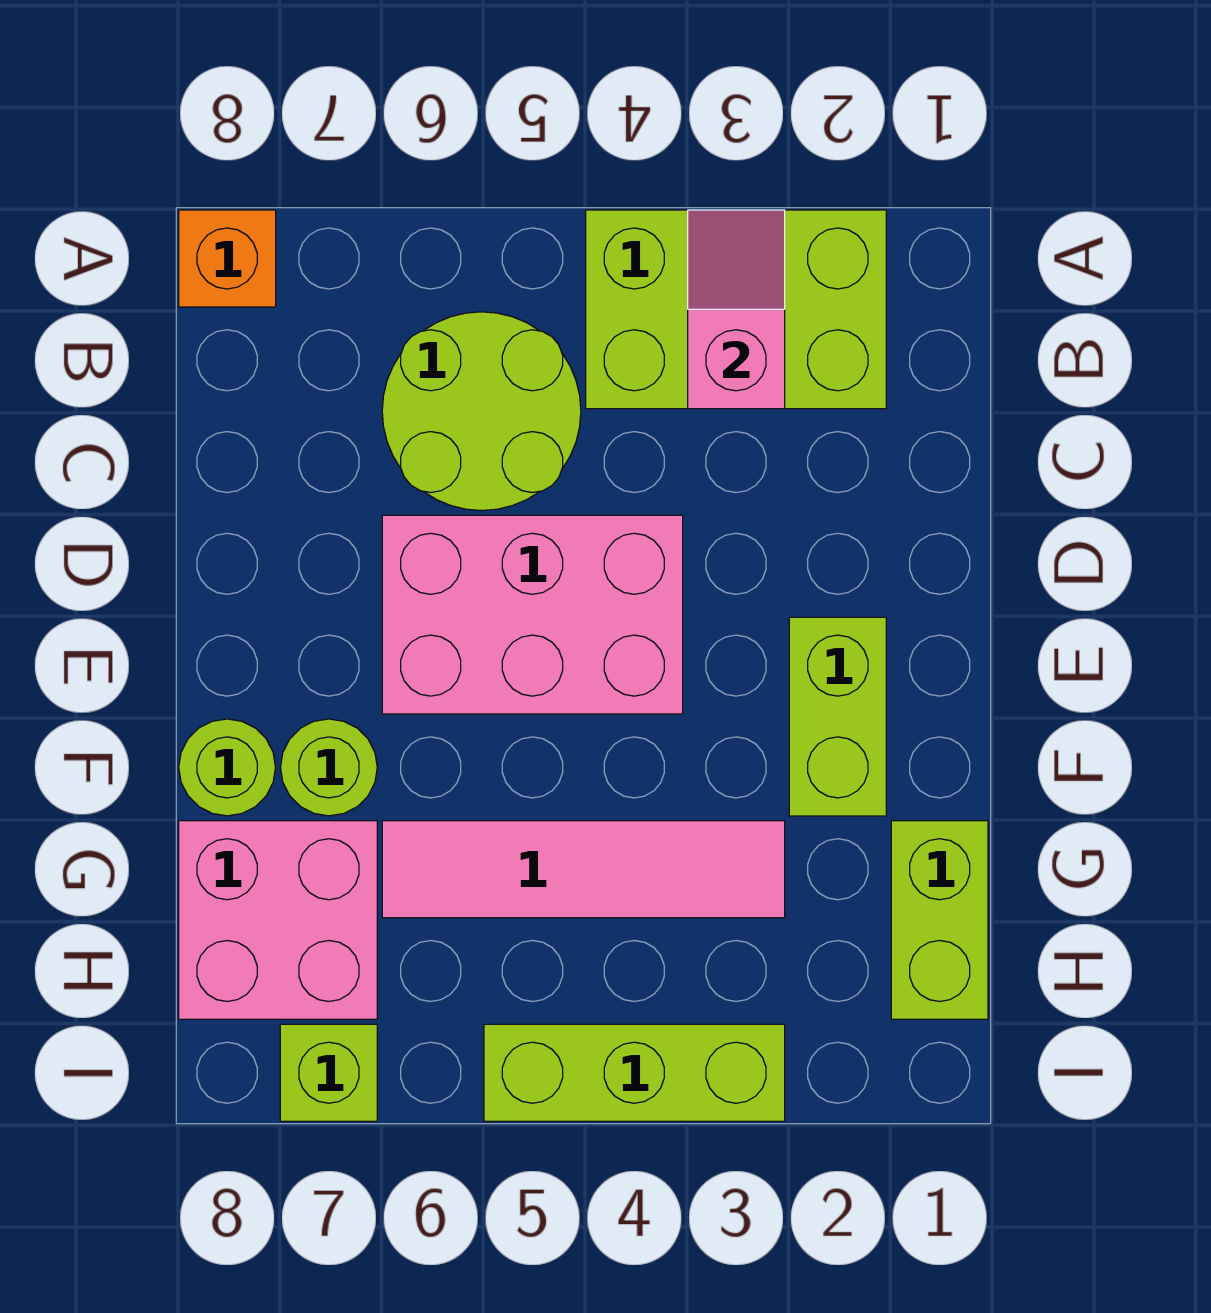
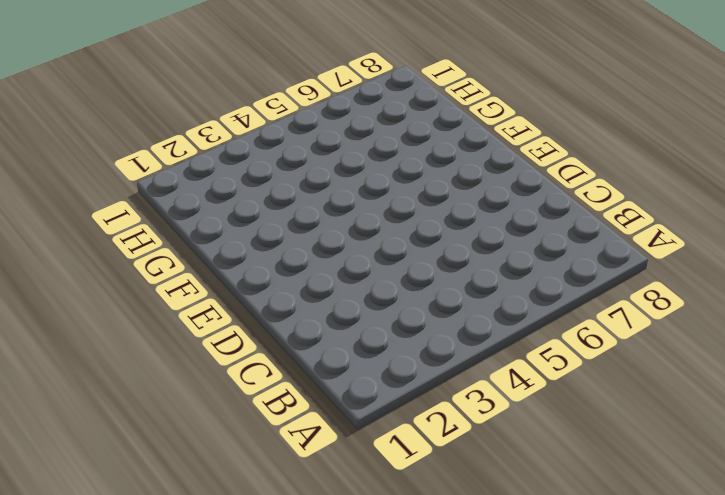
none -> lime 2x3 brick [586,210,886,409]
none -> orange 1x1 brick [179,210,276,307]
none -> lime 2x2 round brick [382,312,581,511]

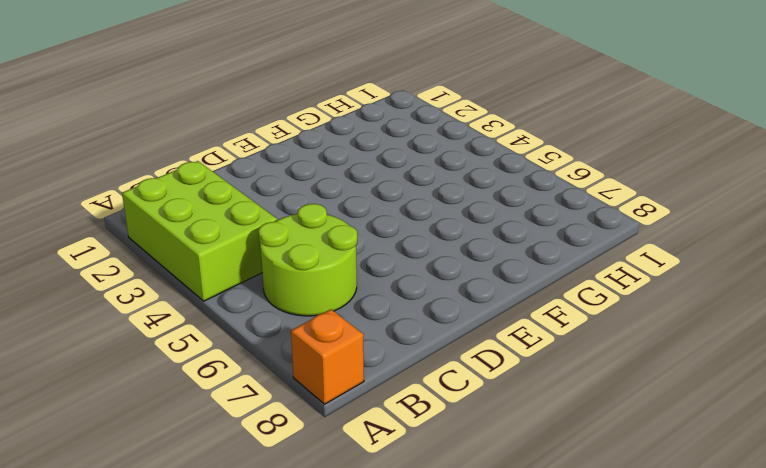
none -> pink 2x3 brick [382,515,683,714]
none -> lime 1x2 brick [789,617,886,816]
none -> lime 1x1 round brick [281,719,377,816]

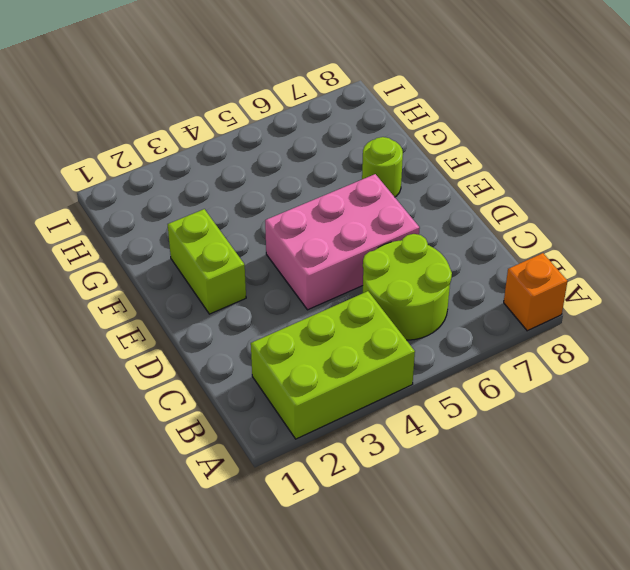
none -> lime 1x1 round brick [179,719,276,816]
none -> lime 1x2 brick [891,821,988,1019]
none -> pink 1x4 tile [382,821,785,918]

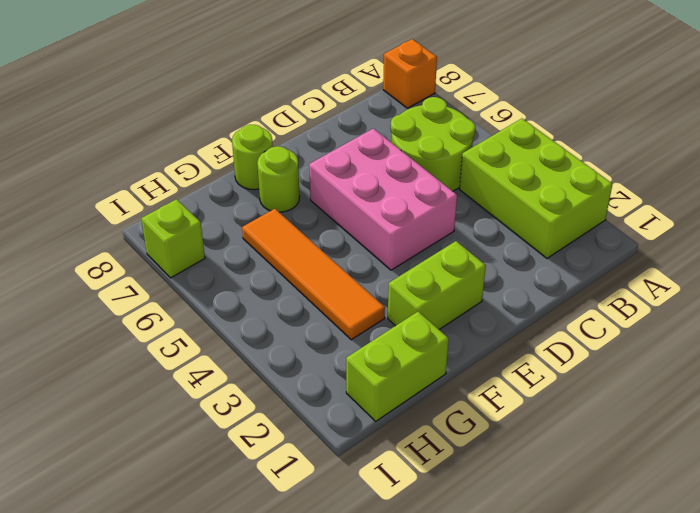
orange 1x4 tile [242,209,385,340] -> pink 1x4 tile [382,821,785,918]
none -> pink 2x2 brick [179,821,377,1019]
none -> lime 1x3 brick [484,1024,785,1121]
none -> pink 1x2 slope [688,210,785,409]

